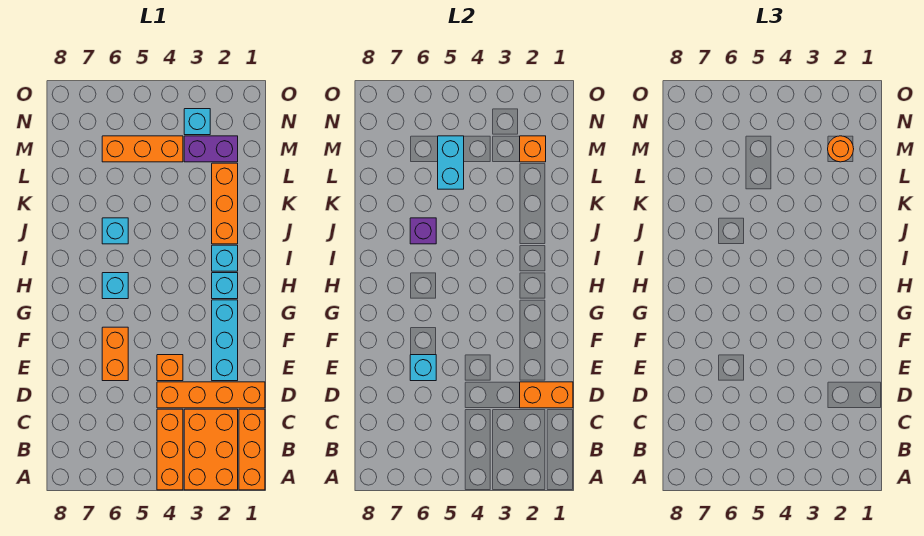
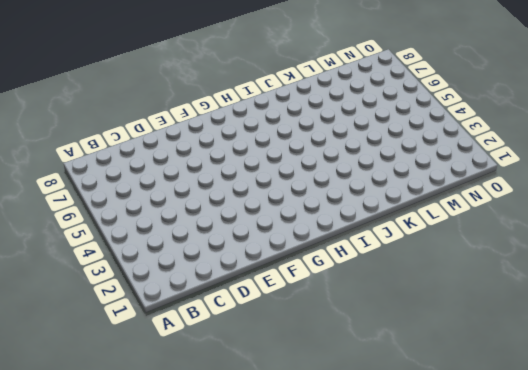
none -> orange 1x3 brick [239,409,265,490]
none -> orange 2x3 brick [184,409,238,490]
none -> orange 1x3 brick [157,409,183,490]

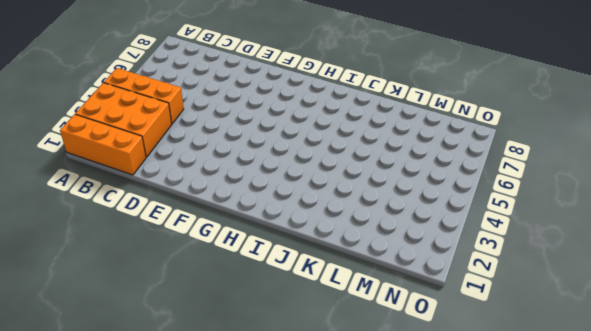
none -> orange 1x4 brick [157,382,265,408]
none -> cyan 1x3 brick [212,300,238,381]
none -> orange 1x1 brick [157,355,183,381]

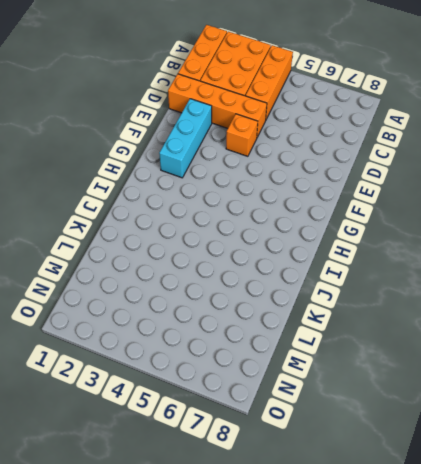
none -> orange 1x2 brick [102,327,128,381]
none -> cyan 1x1 brick [212,273,238,299]
none -> cyan 1x1 brick [102,273,128,299]

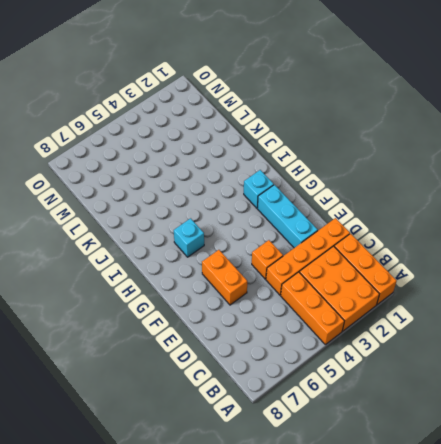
none -> cyan 1x1 brick [212,245,238,271]
none -> orange 1x3 brick [212,163,238,244]
none -> cyan 1x1 brick [102,218,128,244]

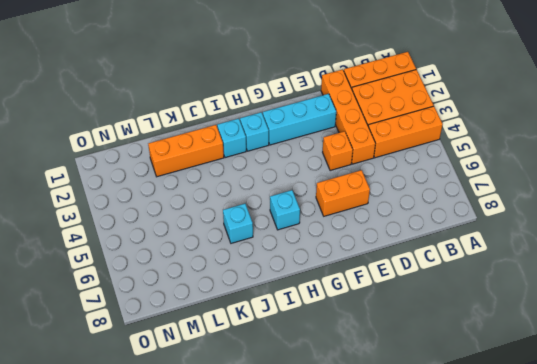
none -> purple 1x2 brick [184,136,238,162]
none -> orange 1x3 brick [102,136,183,162]
none -> cyan 1x1 brick [184,109,210,135]

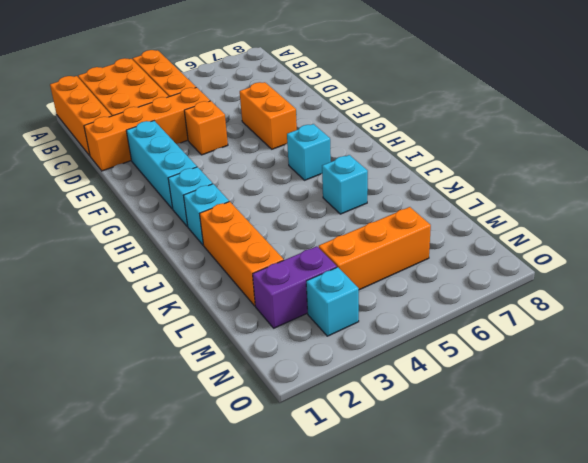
none -> orange 1x2 brick [520,382,573,408]
none -> cyan 1x1 brick [410,355,436,381]
none -> purple 1x1 brick [410,218,436,244]

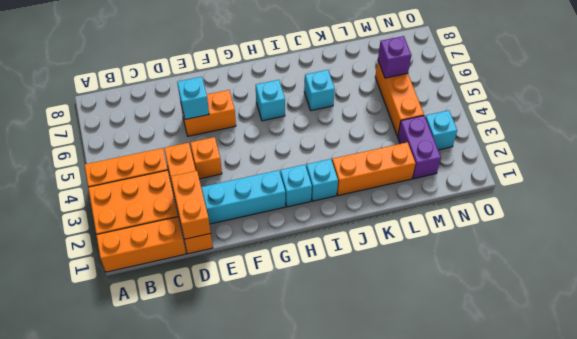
purple 1x1 brick [378,36,411,78] -> purple 1x1 brick moved to [410,218,436,244]
none -> cyan 1x2 brick [438,136,464,189]
none -> orange 1x1 brick [520,136,546,162]
none -> orange 1x1 round brick [828,136,854,162]

